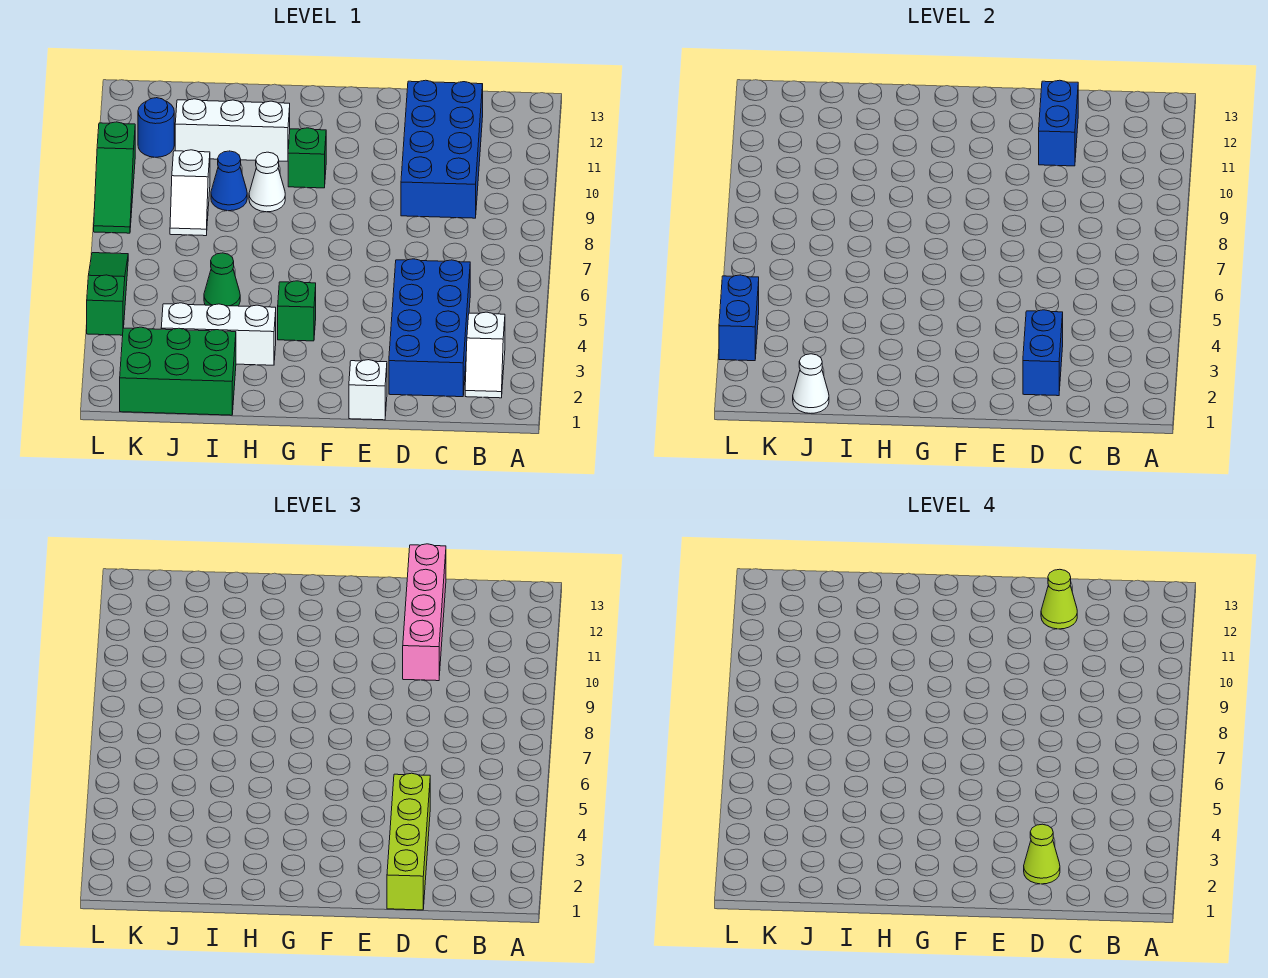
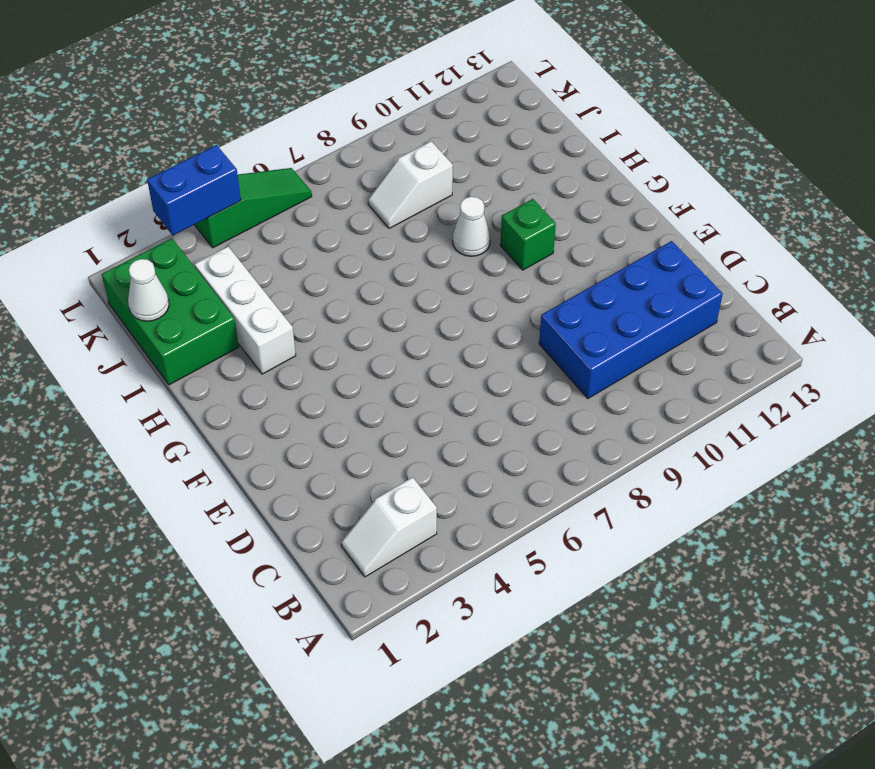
none -> blue 2x4 brick [389,259,470,397]
none -> white 1x1 brick [349,360,387,420]
none -> green 1x1 brick [278,281,316,341]

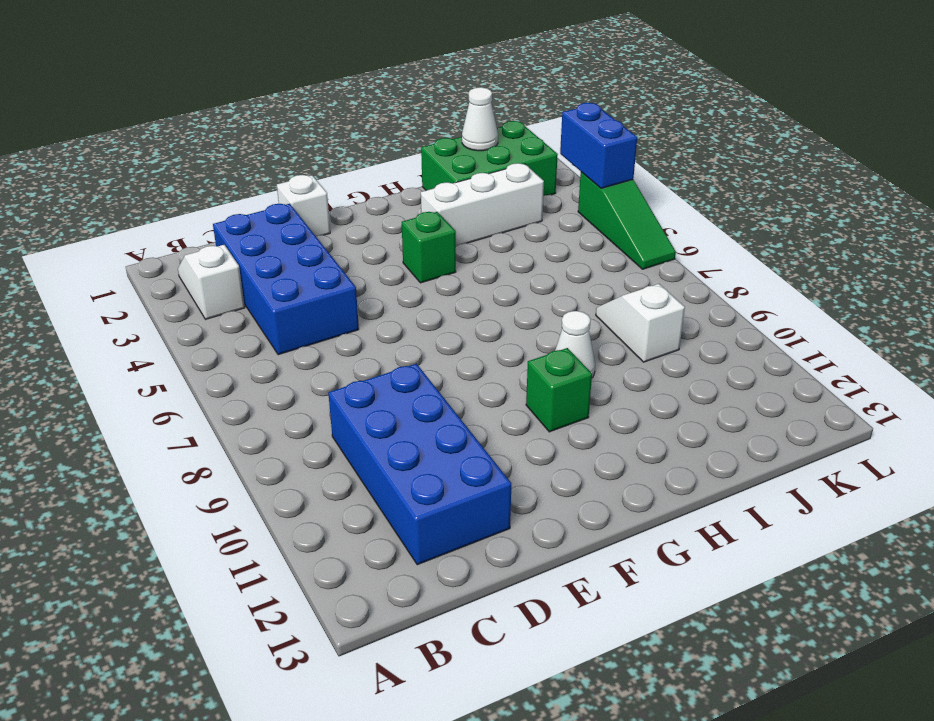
none -> white 1x3 brick [175,99,290,161]
none -> green 1x1 cone [204,253,240,306]
none -> blue 1x1 cone [211,151,247,211]

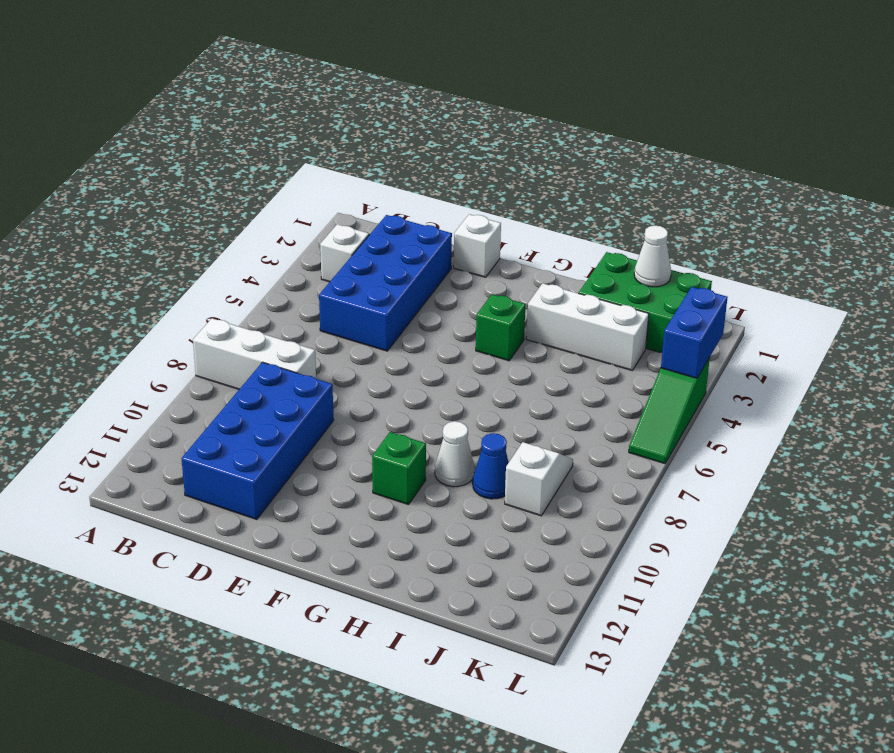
white 1x3 brick [193,318,316,389] -> white 1x3 brick moved to [175,99,290,161]
none -> green 1x1 cone [204,253,240,306]
none -> blue 1x1 round brick [138,98,174,157]
none -> green 1x3 slope [94,122,135,233]

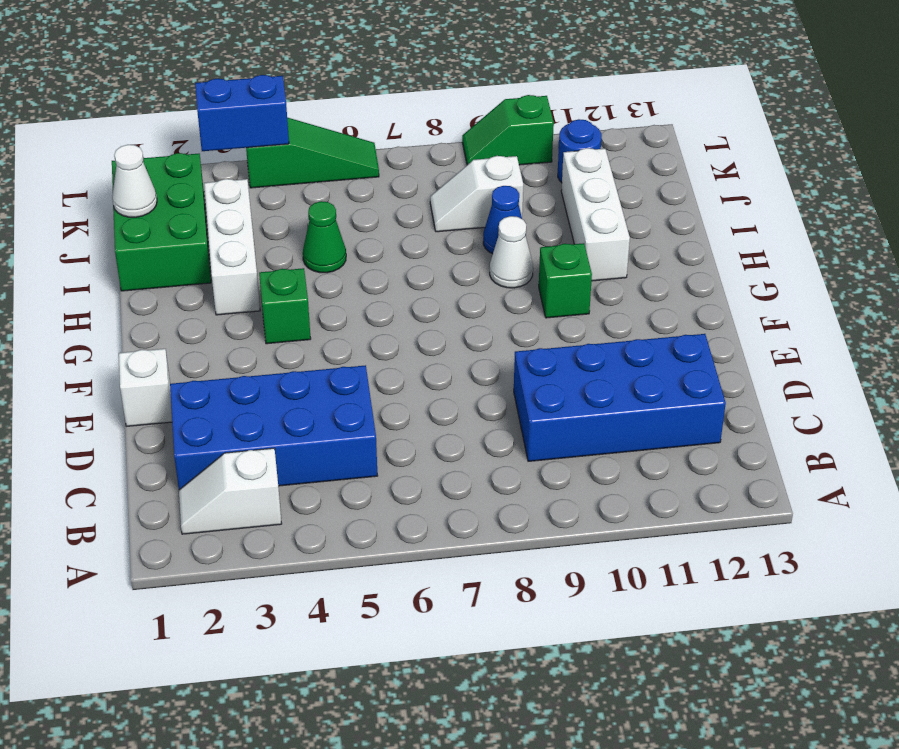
green 1x2 slope [462,95,554,165] -> green 1x3 slope [94,122,135,233]
none -> blue 1x2 brick [1023,310,1063,396]
none -> blue 1x2 brick [1039,80,1078,166]
none -> lime 1x4 brick [387,773,430,910]

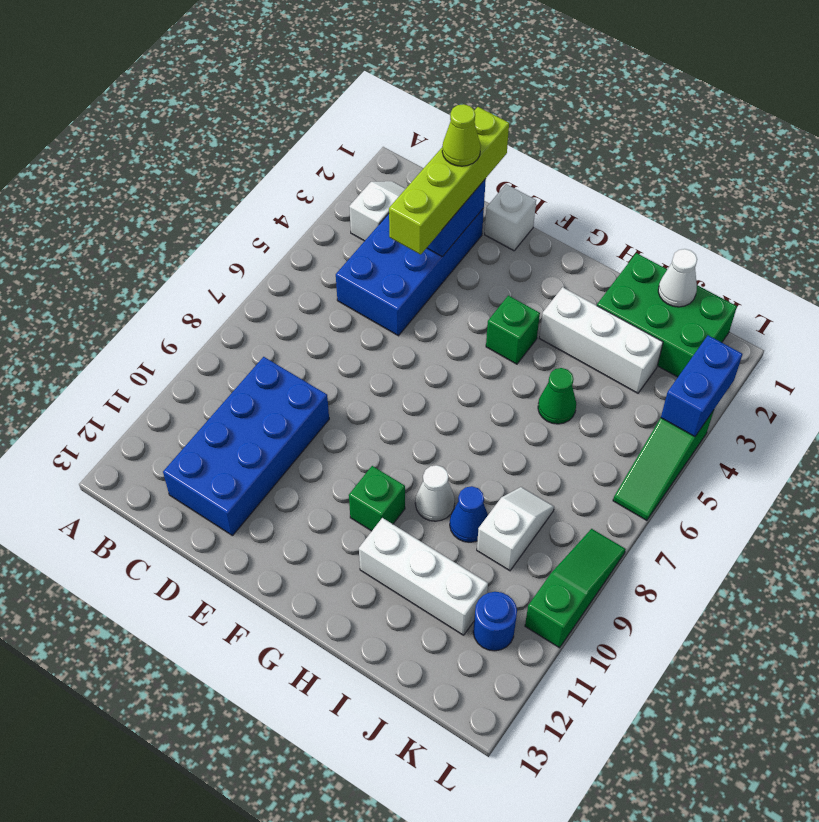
none -> blue 1x2 brick [1039,80,1078,166]
none -> pink 1x4 brick [403,544,446,681]
none -> lime 1x1 cone [1041,569,1077,629]

